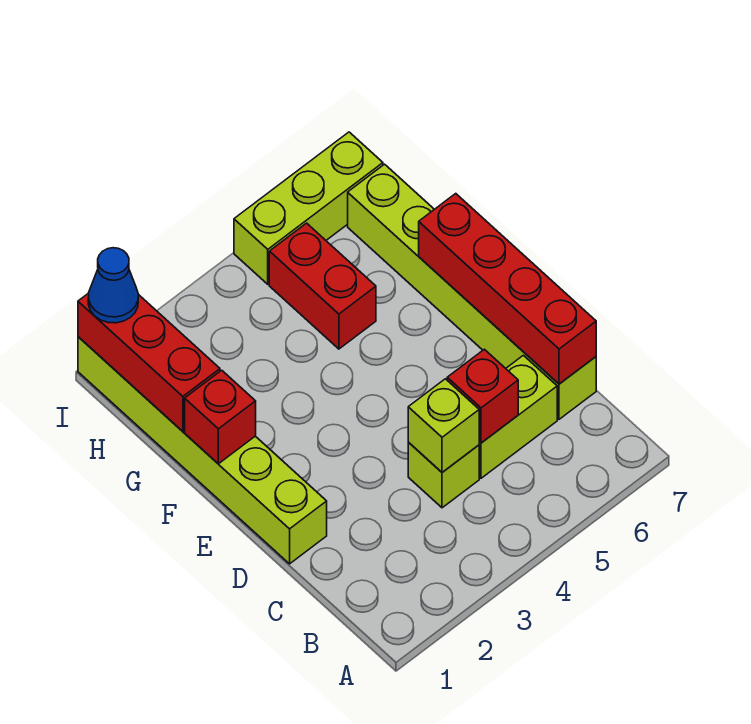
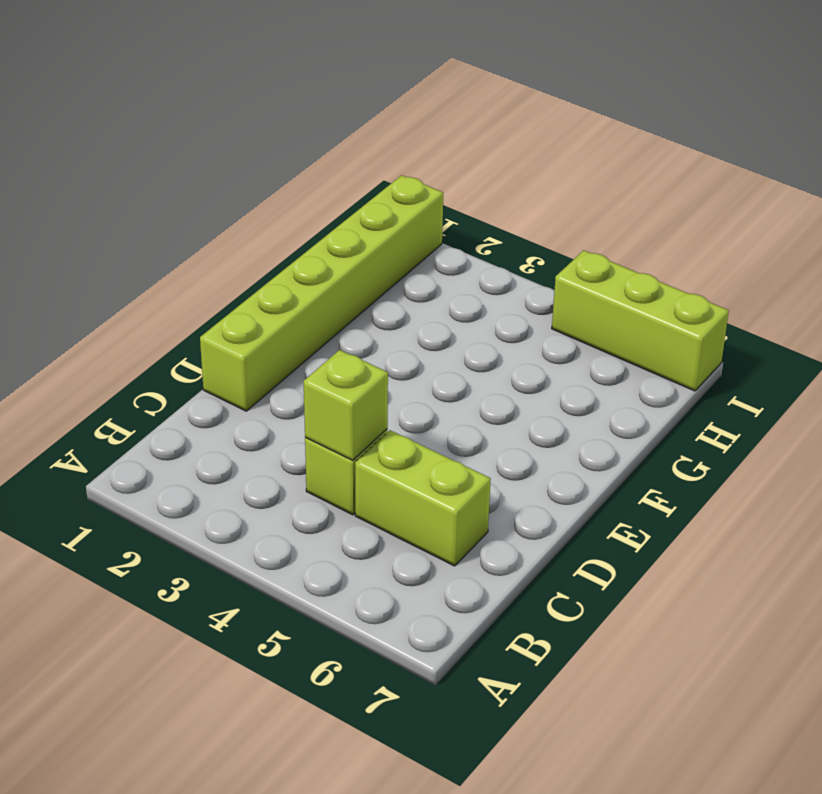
none -> lime 1x6 brick [348,164,596,419]
none -> red 1x2 brick [269,223,376,349]
none -> red 1x1 brick [447,349,518,443]

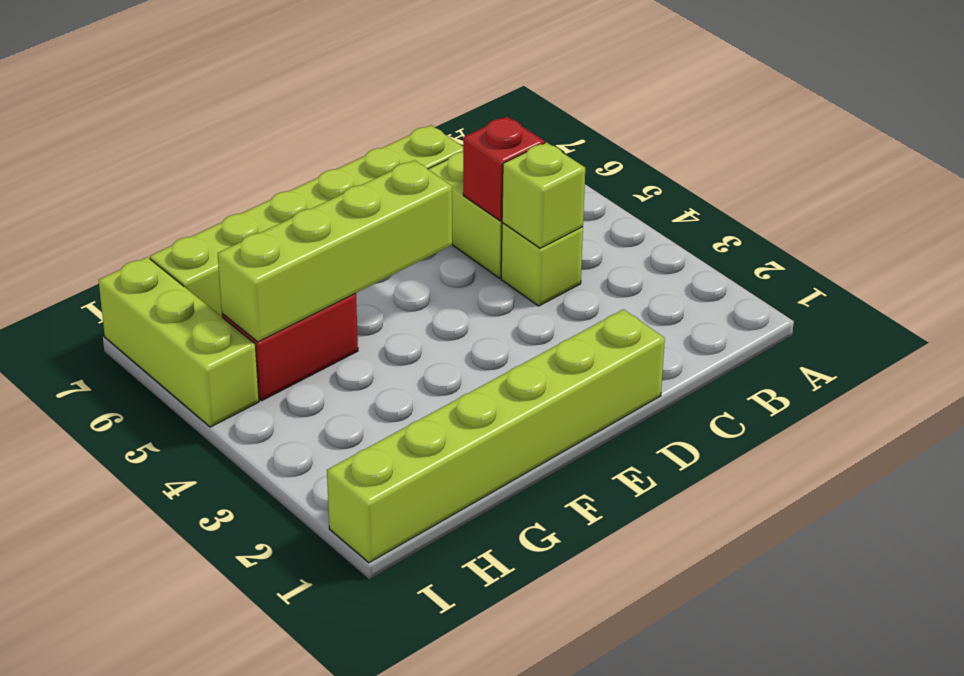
lime 1x4 brick [217,160,452,342] -> none
none -> red 1x4 brick [419,194,596,384]
none -> red 1x1 brick [185,370,256,464]
none -> red 1x3 brick [78,293,220,431]

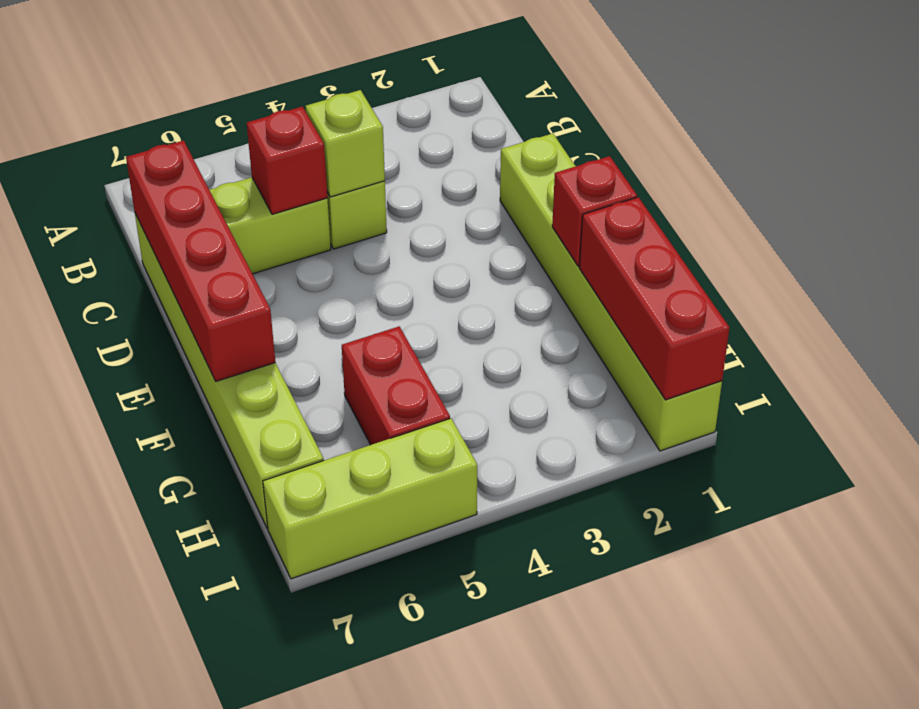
none -> blue 1x1 cone [88,248,138,323]

